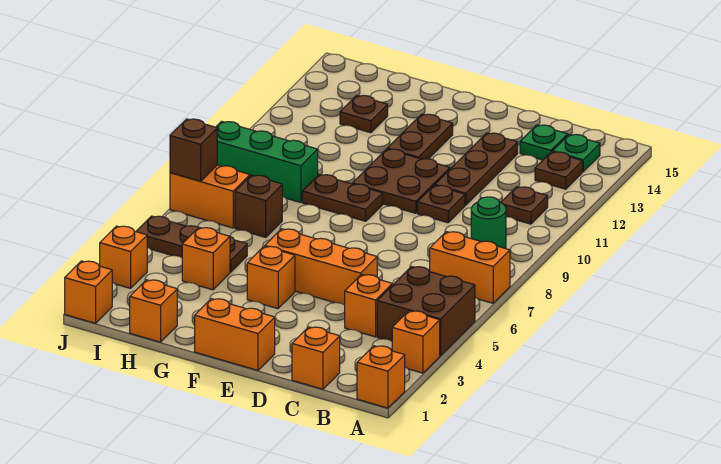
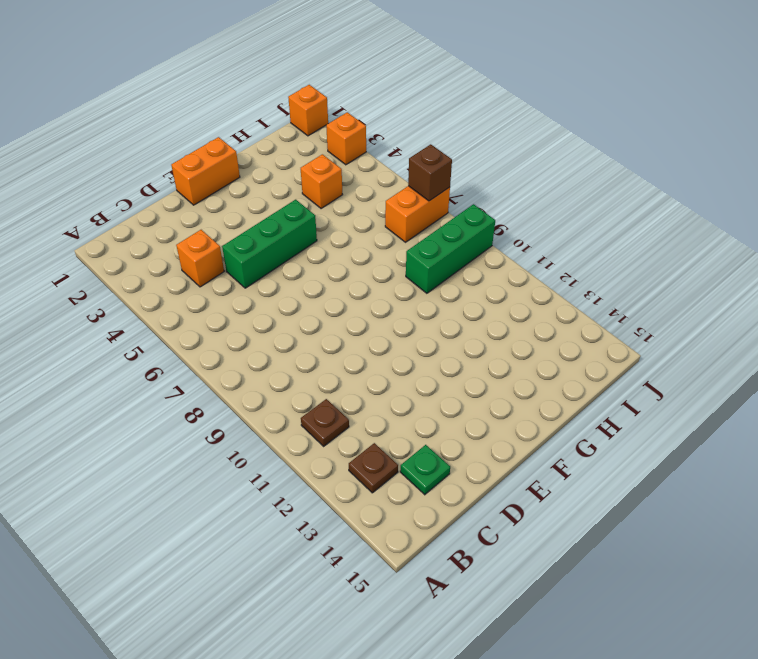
green 1x3 brick [222,199,317,288] -> orange 1x3 brick [265,229,377,305]
none -> orange 1x1 brick [357,346,405,408]
none -> orange 1x1 brick [392,311,440,373]
none -> brown 2x2 brick [377,267,475,356]

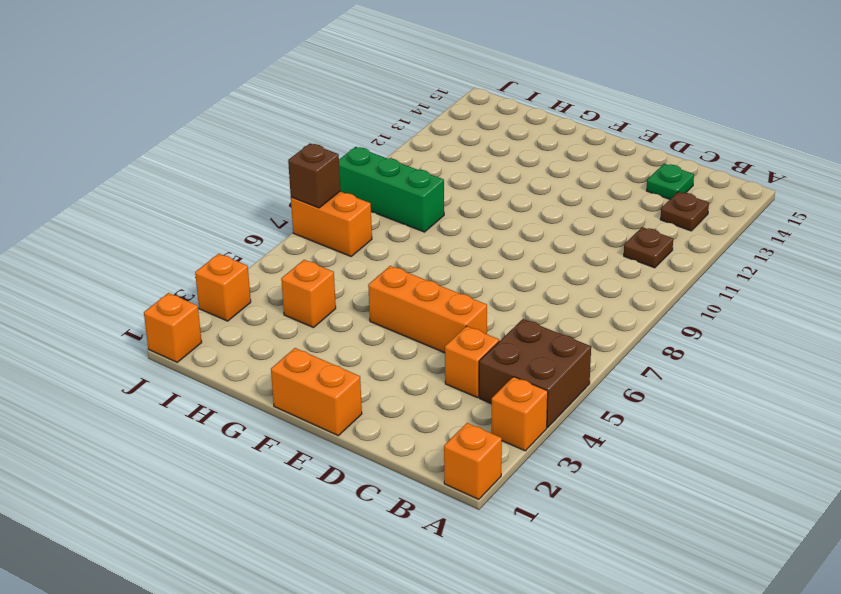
none -> orange 1x2 brick [430,232,510,303]
none -> green 1x1 round brick [471,197,506,249]
none -> green 1x1 plate [552,134,600,171]

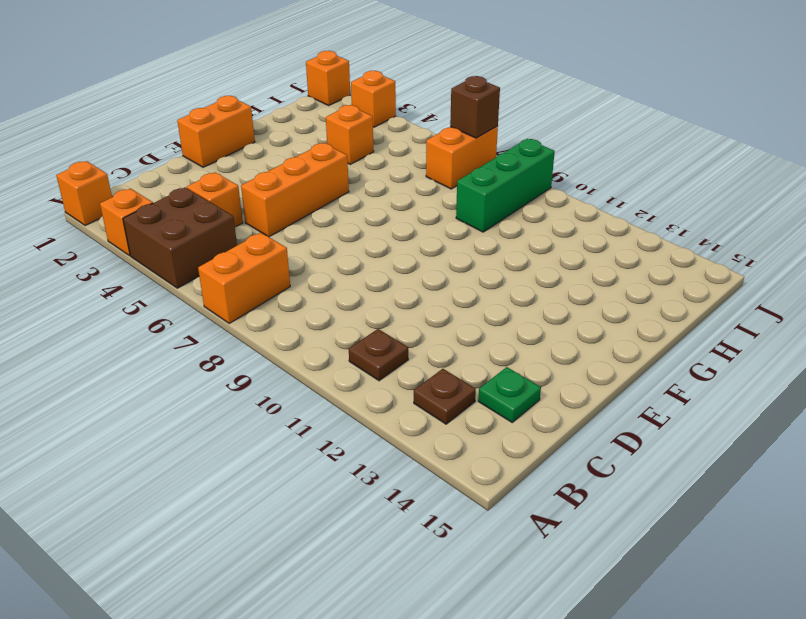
none -> green 1x1 round brick [471,197,506,249]
none -> green 1x1 plate [552,134,600,171]
none -> orange 1x1 brick [292,327,340,389]

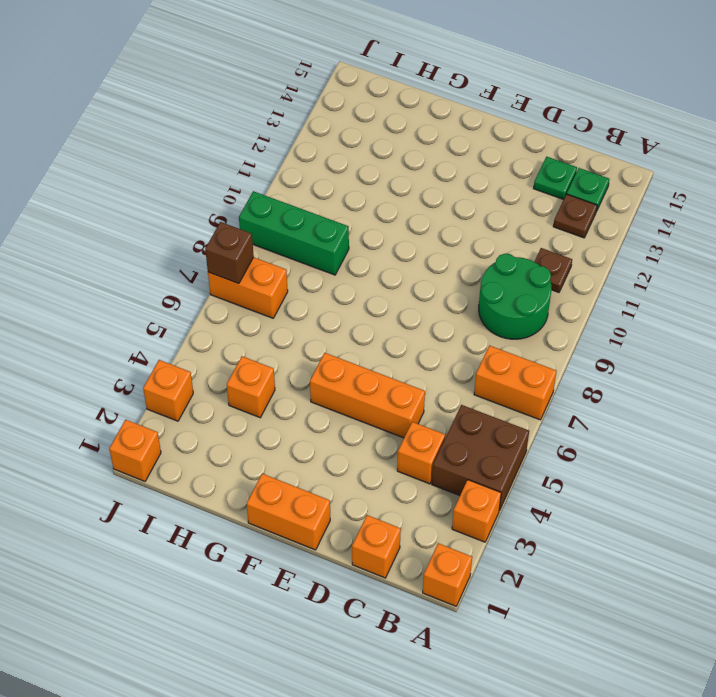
green 2x2 round brick [479,254,552,339] -> green 1x1 round brick [471,197,506,249]
none -> brown 1x1 plate [417,185,465,223]
none -> brown 1x3 plate [435,133,518,205]
none -> brown 2x2 plate [352,149,450,213]

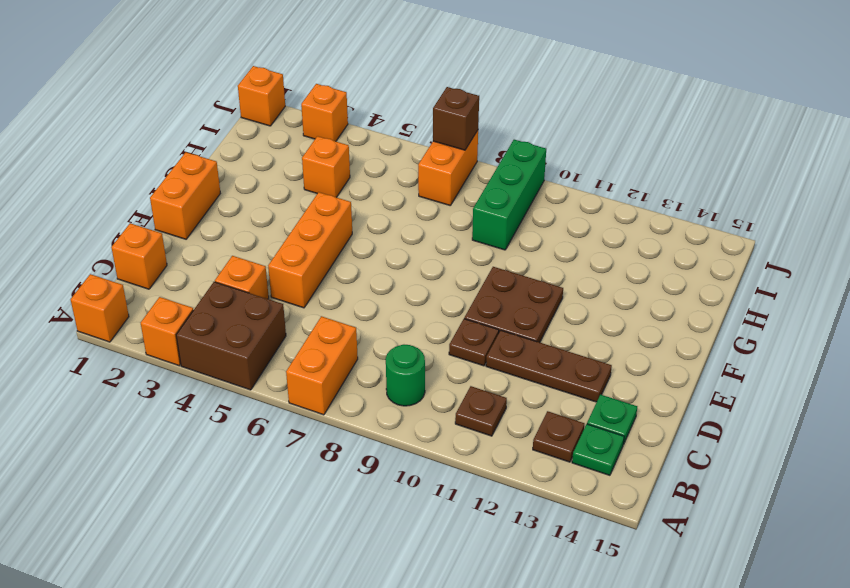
none -> orange 1x1 brick [247,246,295,309]
none -> brown 1x2 plate [302,175,383,221]
none -> brown 1x2 plate [387,114,453,159]

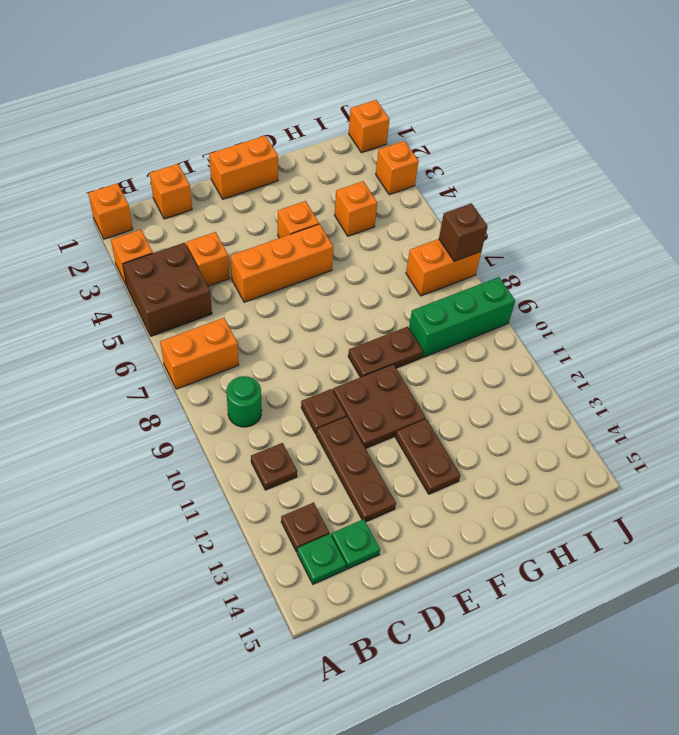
none -> orange 1x1 brick [130,280,177,342]
none -> brown 1x3 plate [136,216,247,272]
none -> brown 1x1 brick [235,175,282,237]

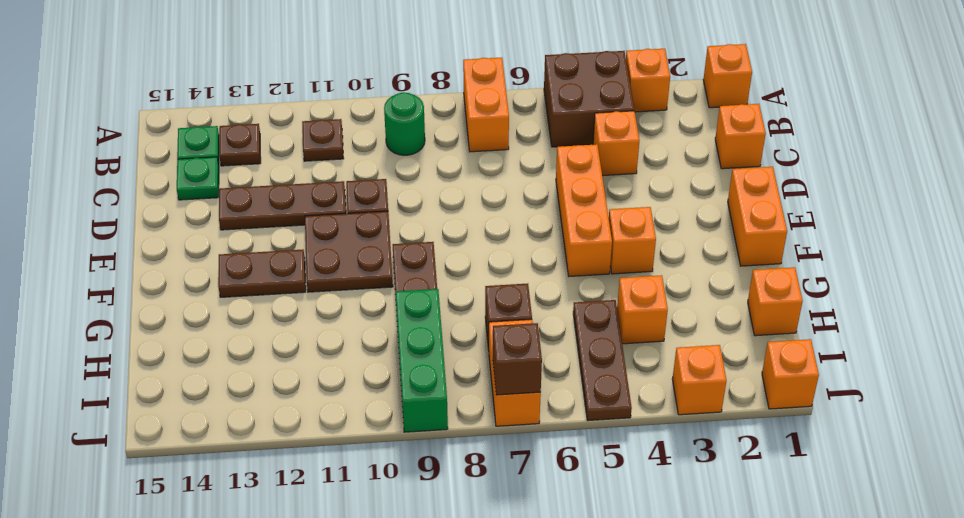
none -> brown 1x1 plate [340,95,388,133]

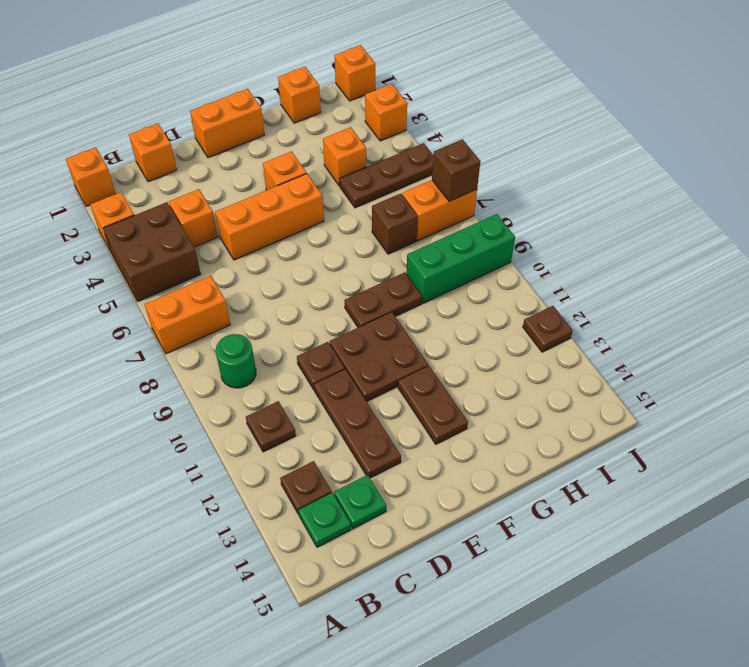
brown 1x1 plate [523,306,573,352] -> brown 1x1 plate moved to [340,95,388,133]

